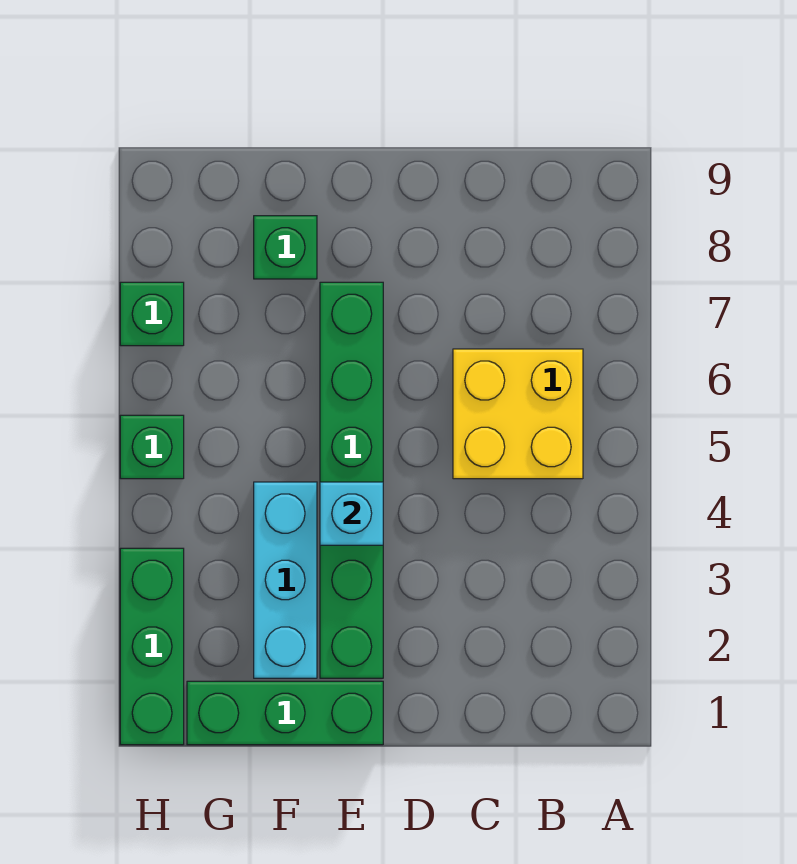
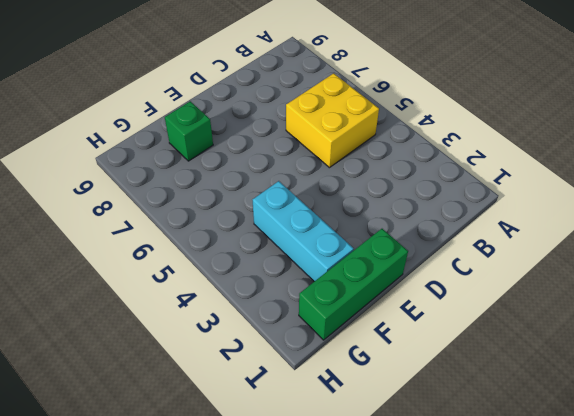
none -> green 1x6 brick [320,282,383,678]
none -> green 1x3 brick [120,548,184,745]

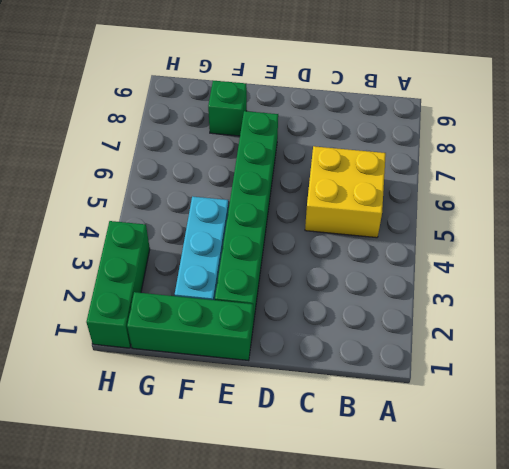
none -> green 1x1 brick [120,415,184,479]
none -> green 1x1 brick [120,282,184,346]

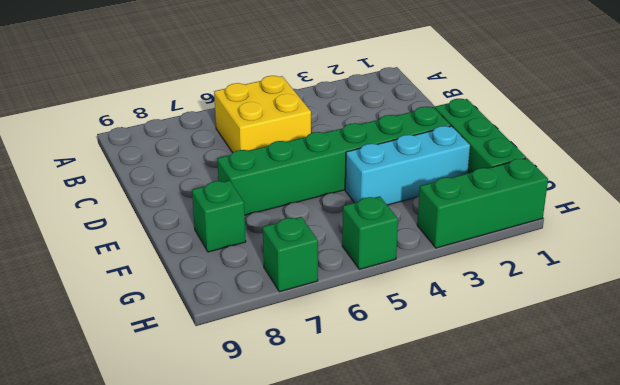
none -> cyan 1x1 brick [320,482,383,545]

